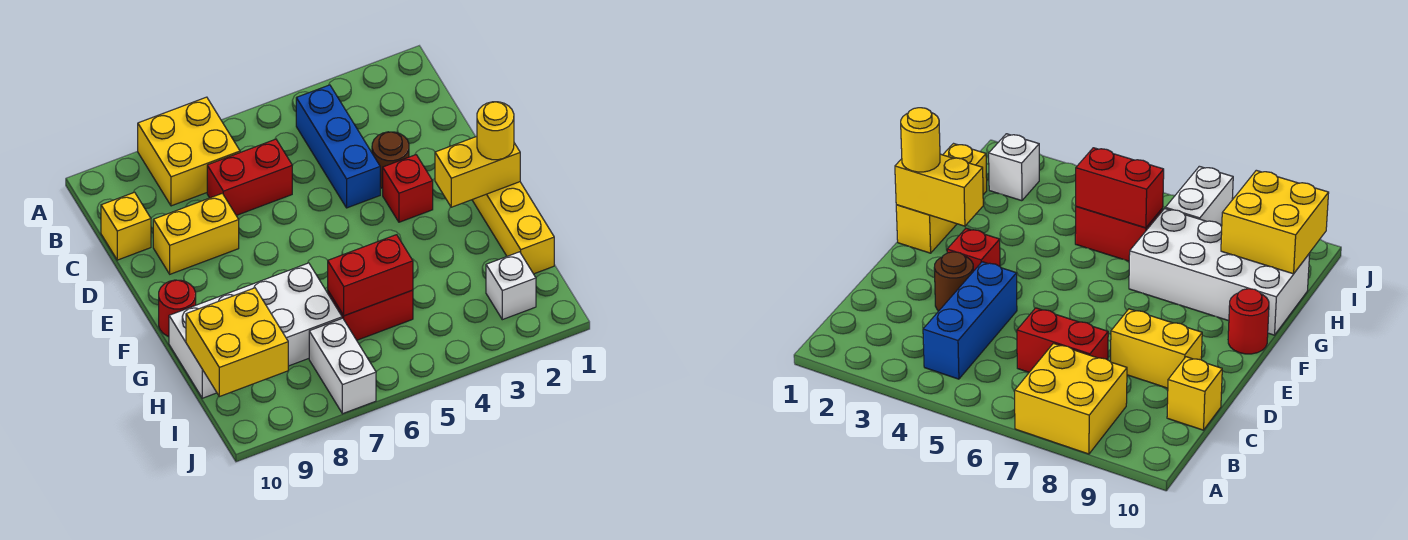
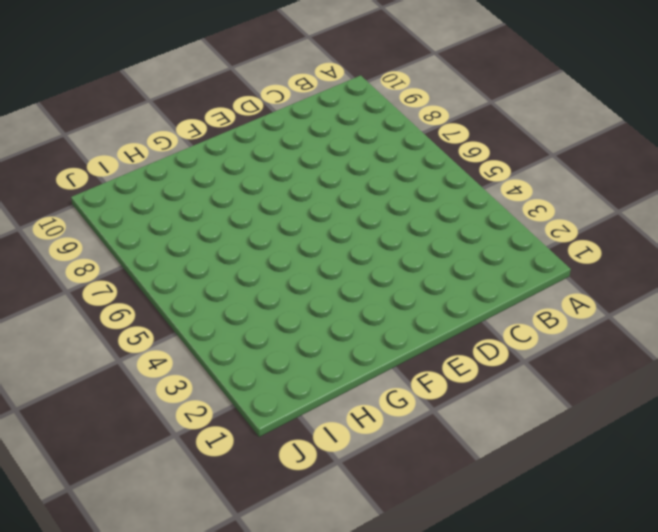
none -> yellow 2x2 brick [138,97,240,206]
none -> blue 1x3 brick [296,85,380,208]
none -> red 1x2 brick [207,139,292,215]

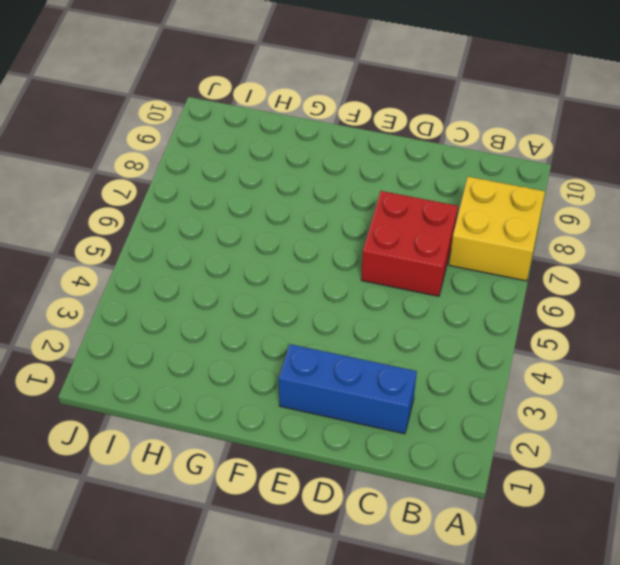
blue 1x3 brick [279,344,417,434] -> blue 1x3 brick moved to [296,85,380,208]
red 2x2 brick [361,191,458,296] -> red 1x2 brick [207,139,292,215]
none -> yellow 1x1 brick [101,192,151,260]
none -> brown 1x1 round brick [372,132,409,188]
none -> yellow 1x2 brick [153,193,239,274]

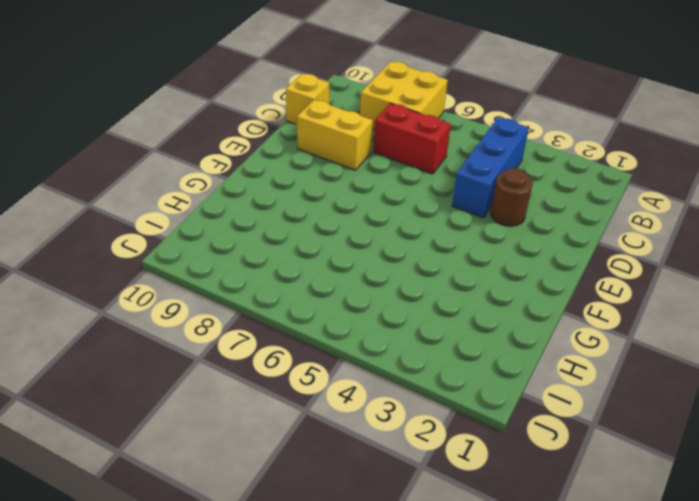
none -> red 1x1 brick [383,155,433,222]
none -> yellow 1x3 brick [472,182,554,274]
none -> red 1x1 round brick [159,280,196,337]

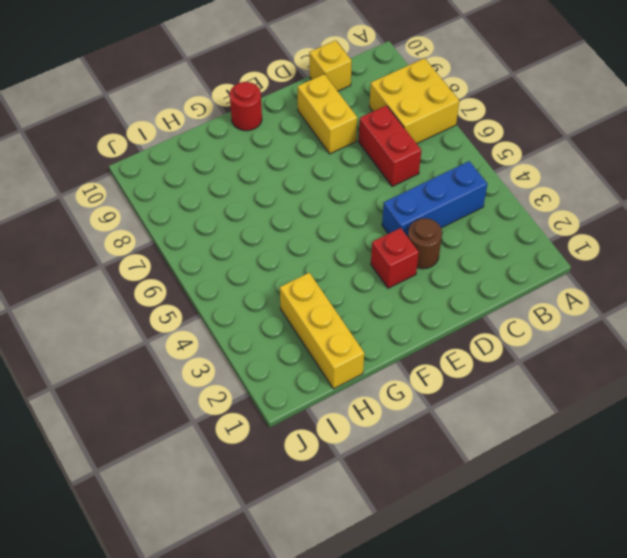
yellow 1x3 brick [280,273,364,389] -> yellow 1x3 brick turned to [472,182,554,274]
none -> white 2x4 brick [169,263,342,398]
none -> red 1x2 brick [328,290,413,340]
none -> white 1x1 brick [486,252,536,320]

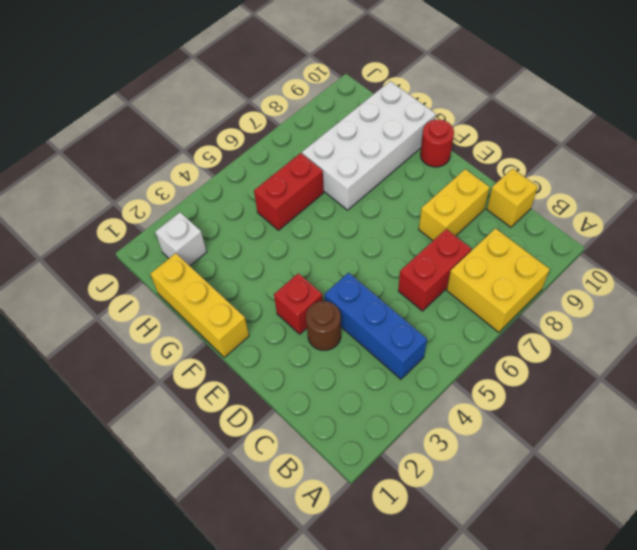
none -> white 1x2 brick [309,318,376,414]
none -> yellow 1x2 brick [435,136,520,207]
none -> red 1x2 brick [328,235,413,316]

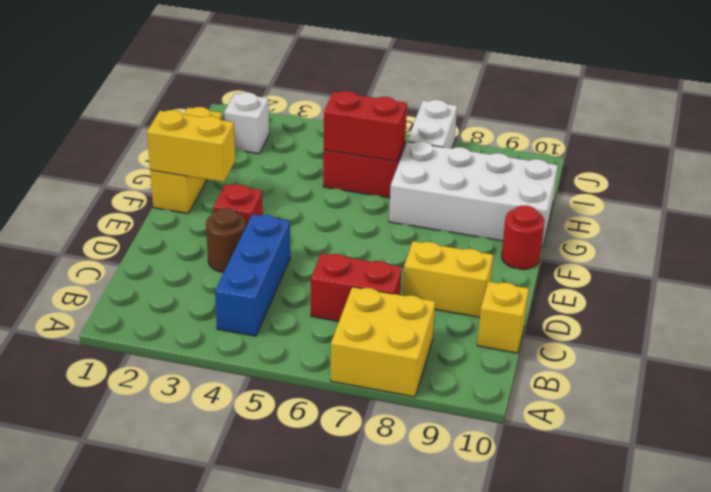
none -> yellow 2x2 brick [186,288,288,397]
none -> yellow 1x1 round brick [477,102,514,160]

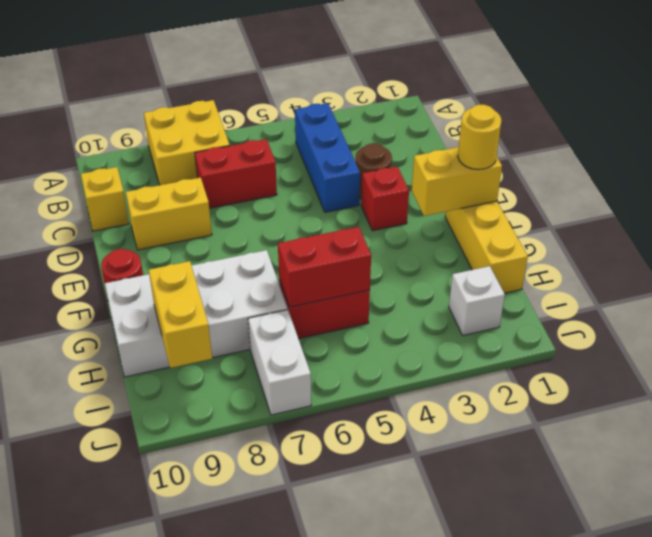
yellow 1x2 brick [149,261,212,368] -> yellow 2x2 brick [186,288,288,397]

